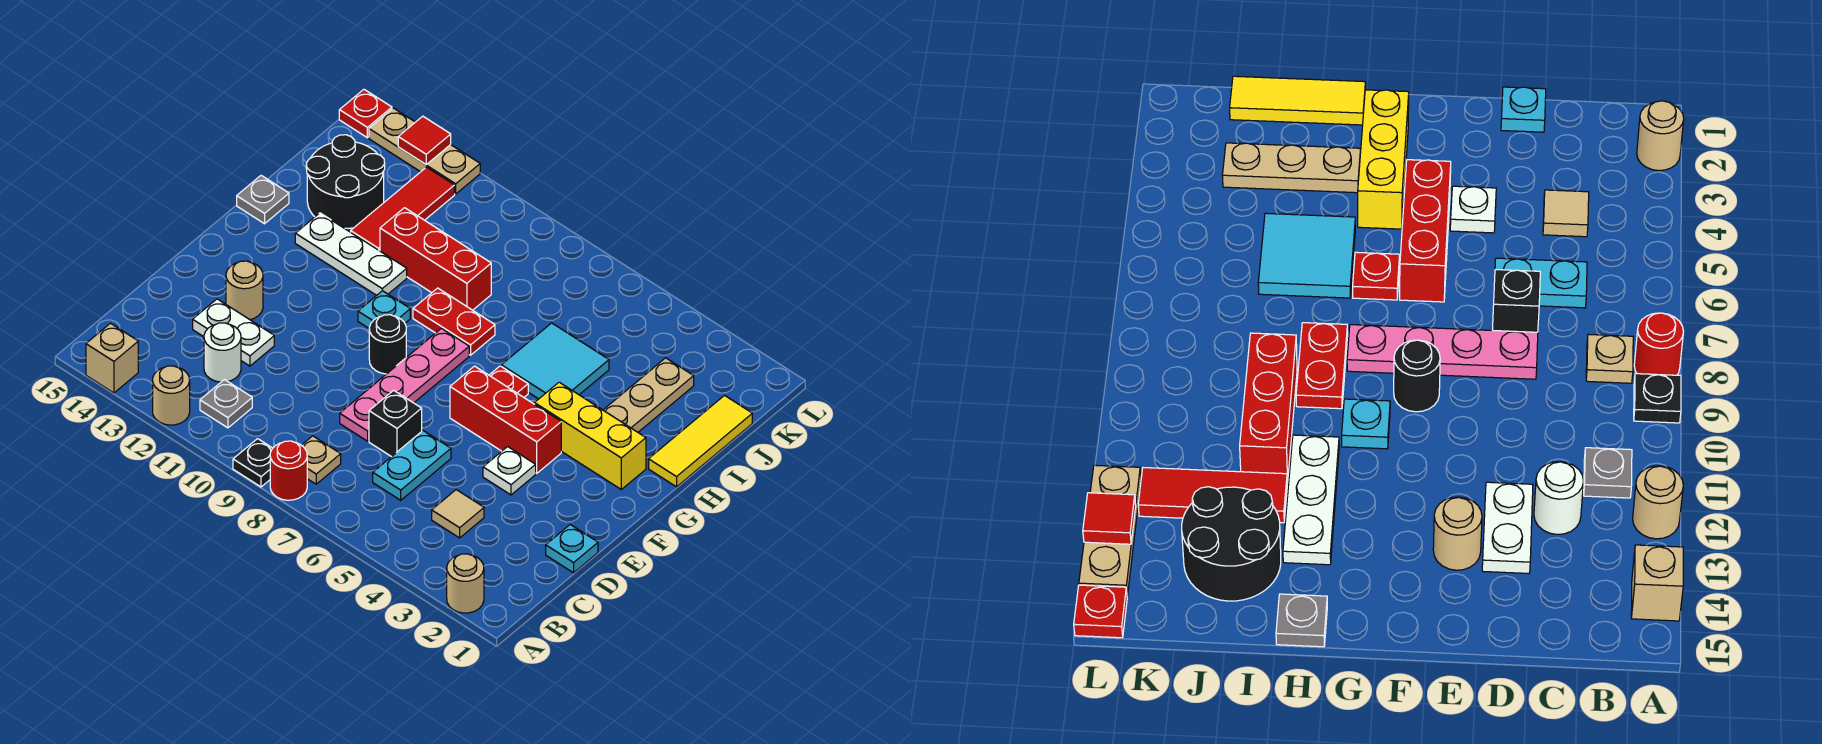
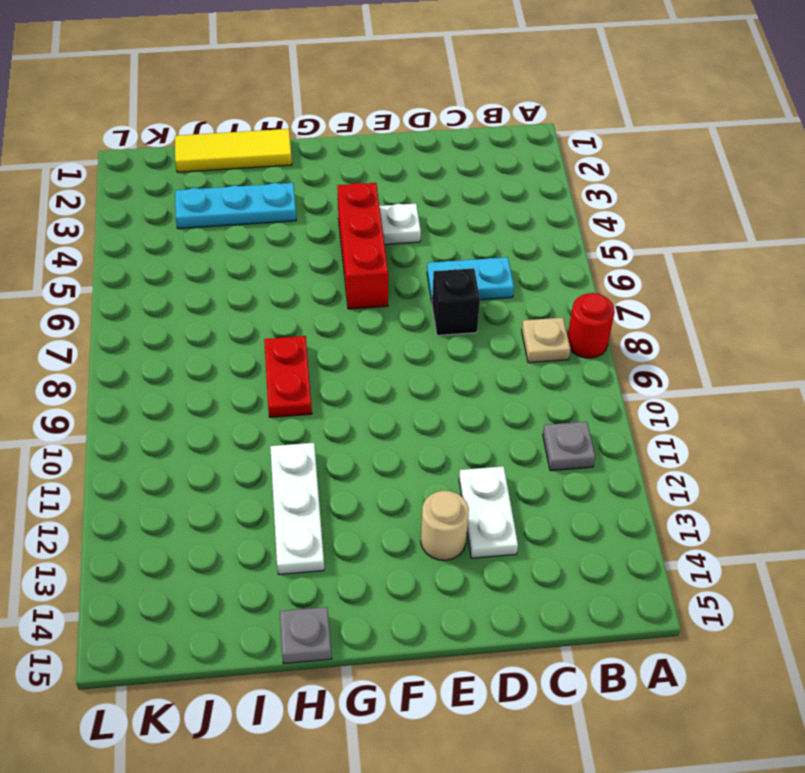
cyan 1x3 plate [175,183,296,229] -> tan 1x3 plate [603,358,694,432]
none -> tan 1x1 round brick [447,554,484,613]
none -> black 1x1 plate [233,439,273,487]
none -> tan 1x1 round brick [153,366,190,425]
none -> tan 1x1 brick [86,323,138,393]

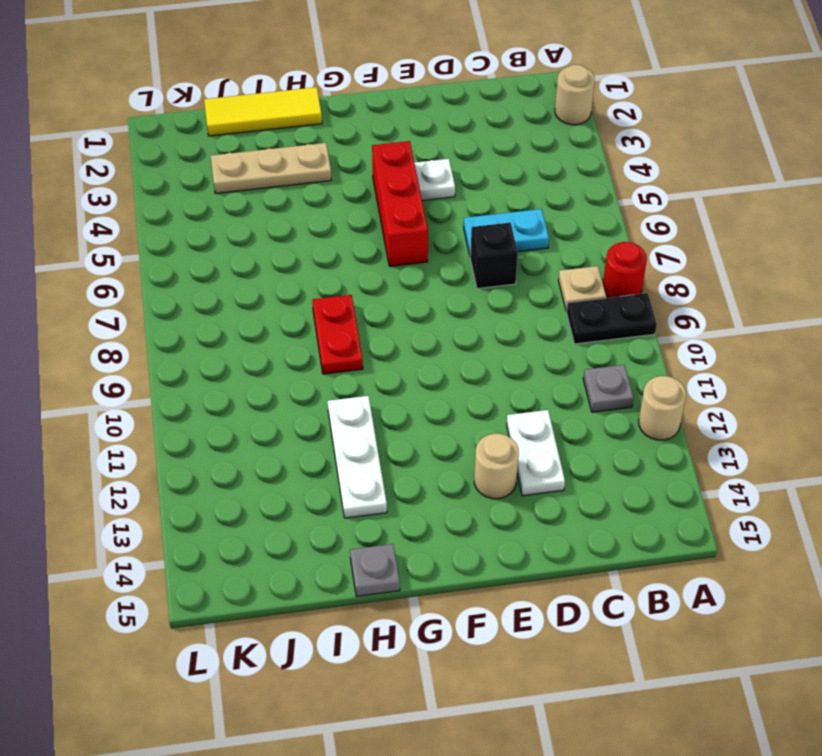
black 1x2 plate [567,293,657,344] -> black 1x1 plate [233,439,273,487]
none -> tan 1x1 brick [86,323,138,393]
none -> tan 1x1 tile [432,490,484,538]
none -> white 1x1 round brick [204,323,241,382]
none -> cyan 1x1 plate [546,525,598,573]

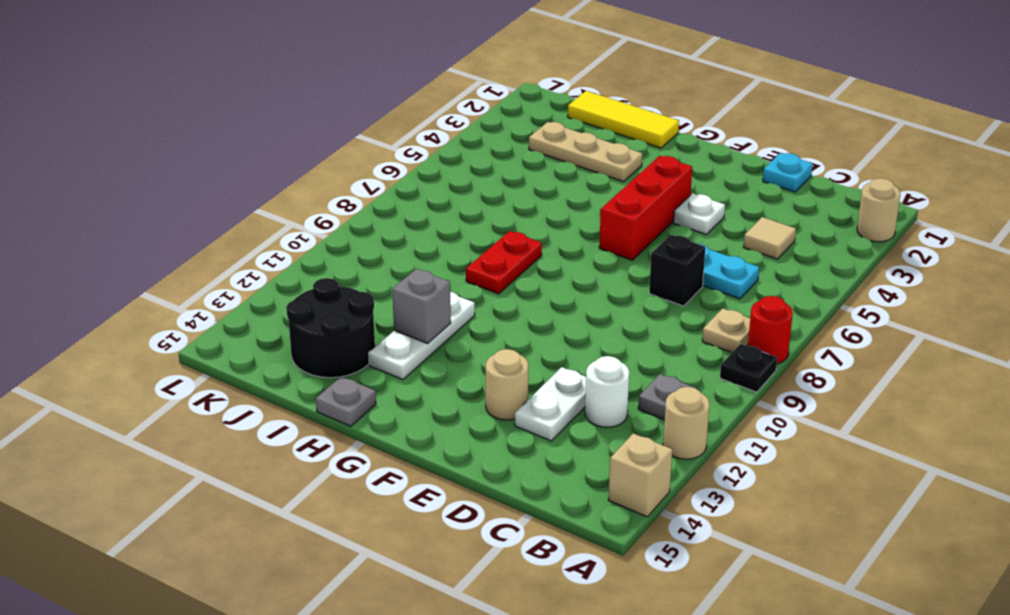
grey 1x1 brick [392,269,451,344] -> none
none -> pink 1x4 plate [340,328,469,441]
none -> black 1x1 round brick [369,315,406,374]
none -> yellow 1x3 brick [535,382,646,489]
none -> red 1x1 plate [489,366,528,397]

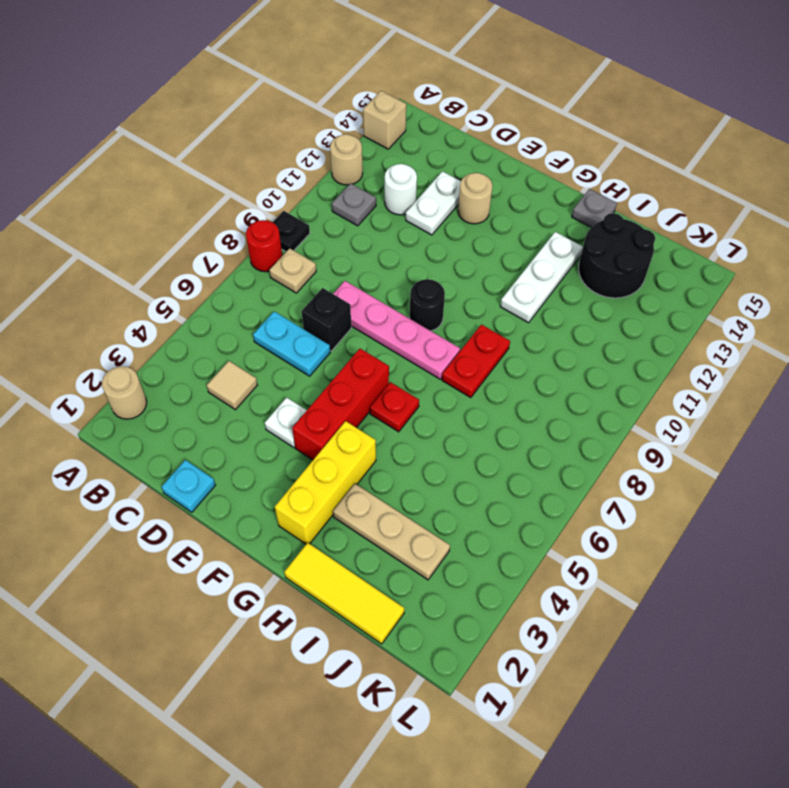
none -> cyan 1x1 plate [358,291,410,328]
none -> cyan 2x2 tile [501,323,609,399]
none -> red 1x3 brick [380,208,491,310]
none -> red 1x3 tile [351,167,455,251]

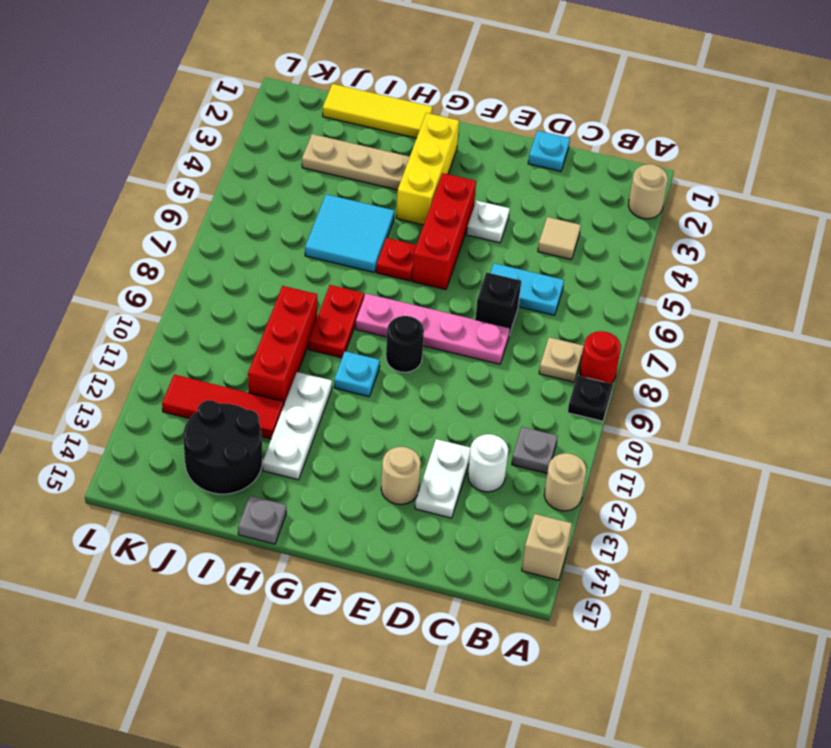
none -> tan 1x3 plate [369,108,480,194]
none -> red 1x1 plate [339,90,392,138]
none -> red 1x1 tile [398,116,451,164]

